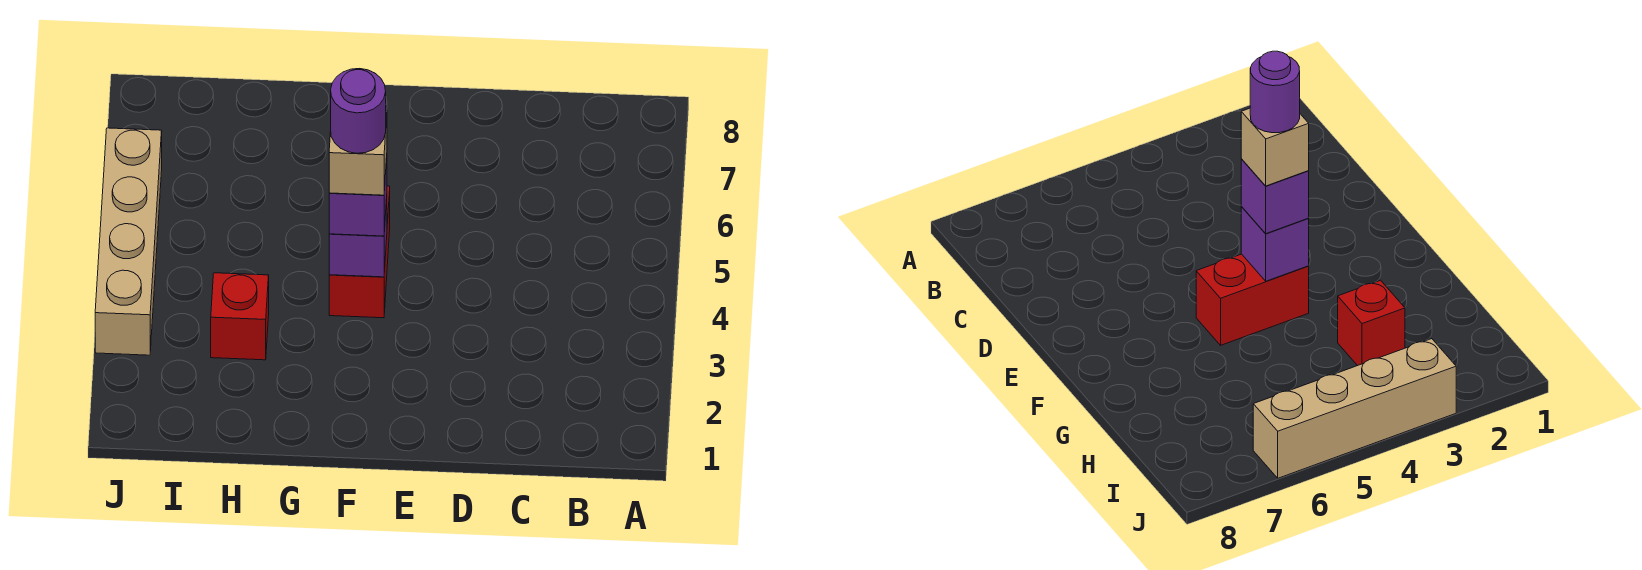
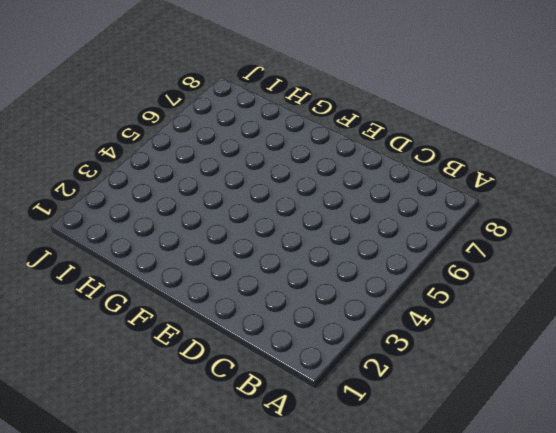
none -> red 1x2 brick [329,186,390,318]
none -> red 1x1 brick [211,273,269,360]

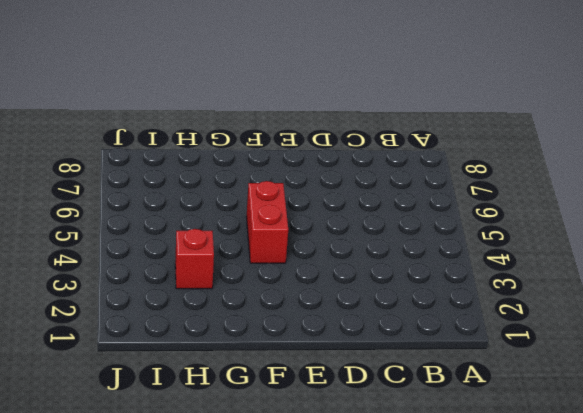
none -> tan 1x4 brick [95,128,162,355]
none -> purple 1x1 brick [329,199,387,277]

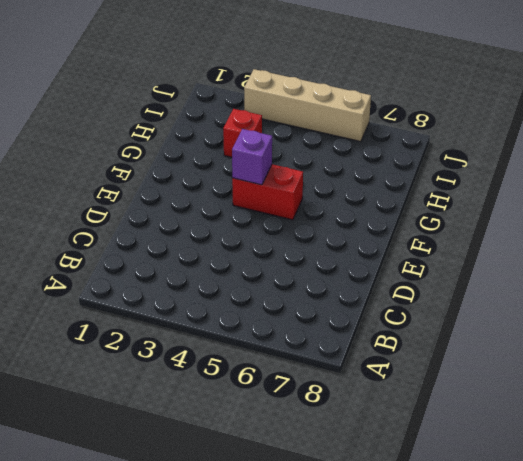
none -> purple 1x1 brick [329,158,387,236]
none -> tan 1x1 brick [329,110,387,195]

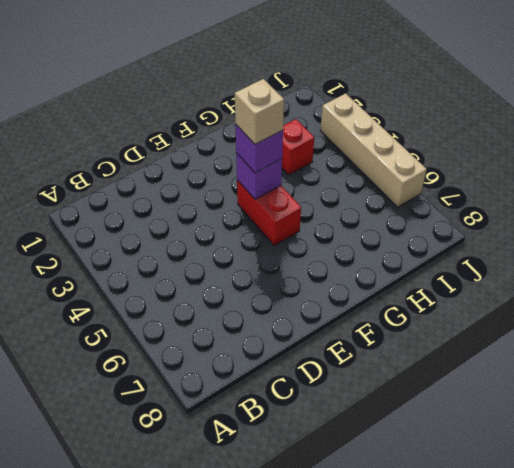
none -> purple 1x1 round brick [331,69,386,153]

